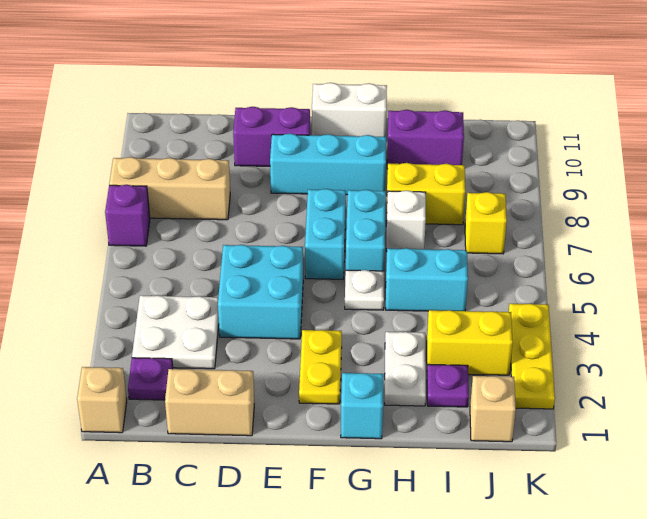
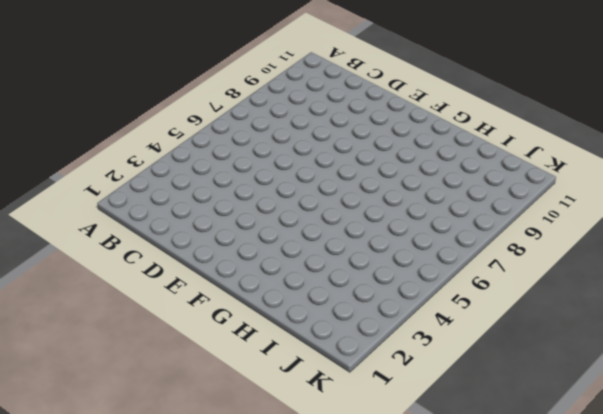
none -> tan 1x1 brick [77,367,127,433]
none -> purple 1x1 brick [105,185,150,246]
none -> tan 1x3 brick [109,157,230,220]

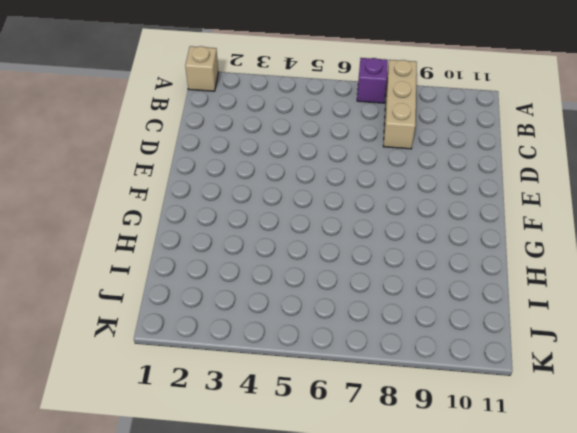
none -> purple 1x1 plate [128,358,173,400]
none -> white 2x2 plate [132,296,219,369]
none -> tan 1x2 brick [165,369,254,436]

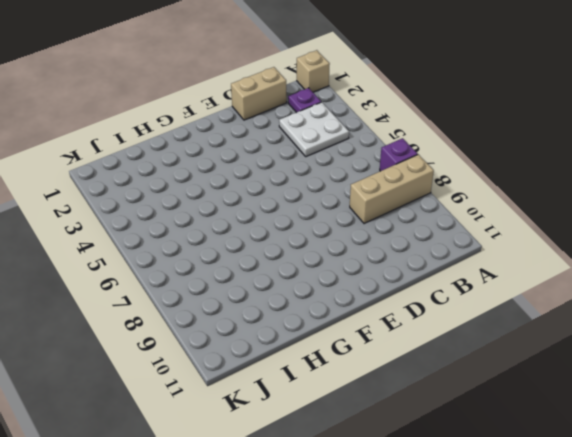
none -> cyan 2x2 brick [218,245,303,339]
none -> purple 1x2 brick [233,107,310,166]
none -> cyan 1x3 brick [270,133,386,195]

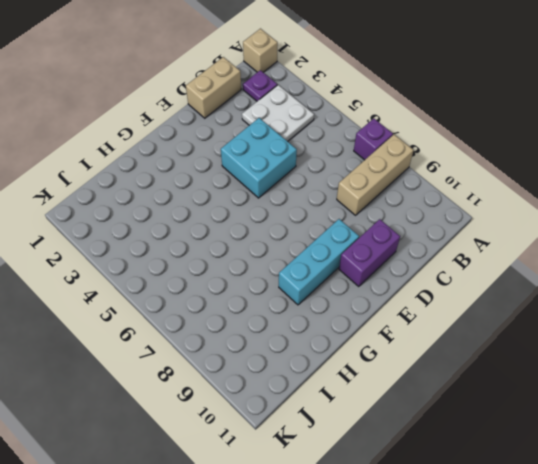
none -> yellow 1x2 plate [299,330,342,404]
none -> cyan 1x2 brick [305,189,346,279]
none -> white 1x2 brick [312,83,387,137]

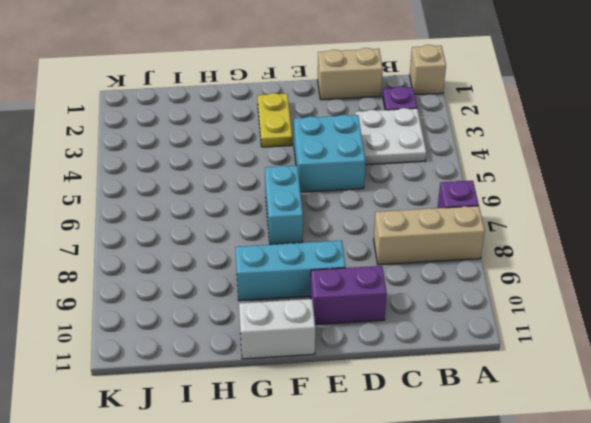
none -> cyan 1x1 brick [341,373,384,439]
none -> white 1x1 plate [345,270,384,310]
none -> cyan 1x2 brick [346,190,386,271]

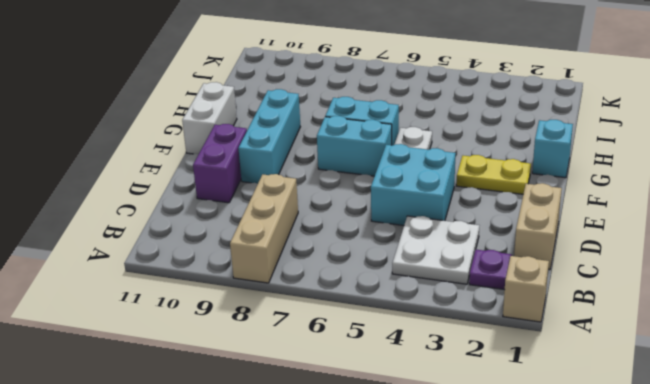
none -> purple 1x1 brick [105,185,150,246]
none -> white 1x2 plate [384,332,426,406]
none -> cyan 1x2 brick [386,248,468,311]

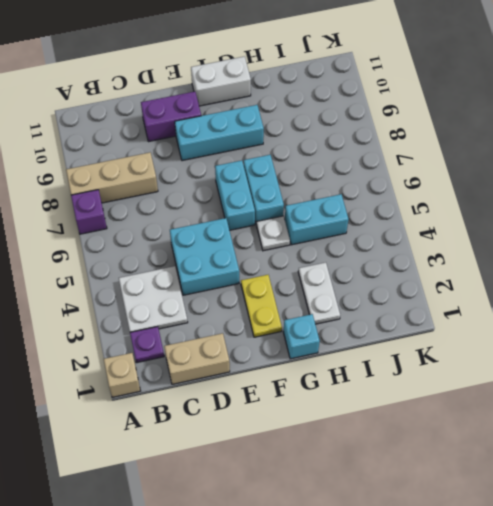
none -> white 1x1 brick [386,190,426,251]
none -> yellow 1x2 brick [386,163,465,225]
none -> purple 1x2 brick [387,110,464,169]

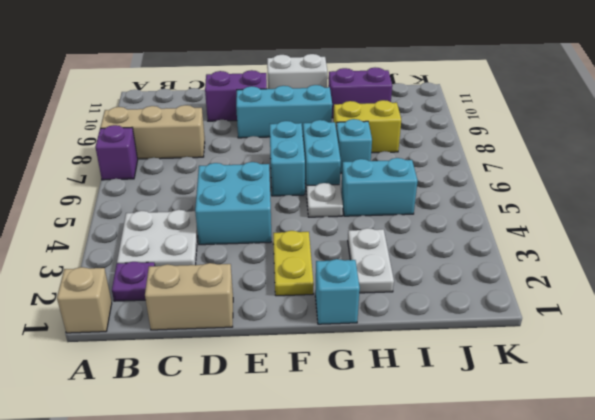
cyan 1x1 brick [336,119,372,173] -> white 1x1 brick [386,190,426,251]
none -> purple 1x1 plate [427,364,469,407]
none -> yellow 1x2 brick [427,310,513,375]
none -> tan 1x1 brick [470,376,516,442]

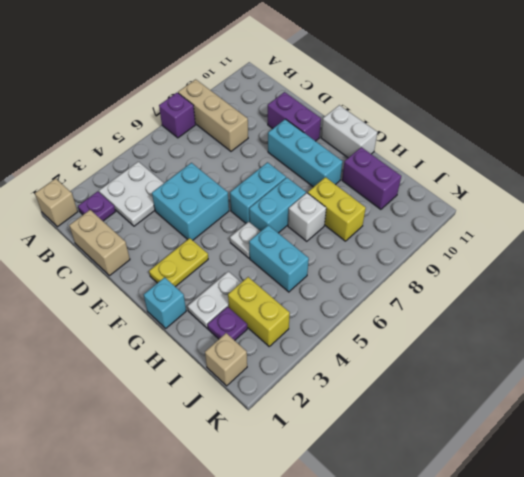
none -> yellow 1x1 brick [465,192,507,254]
none -> yellow 1x3 plate [509,304,555,409]

